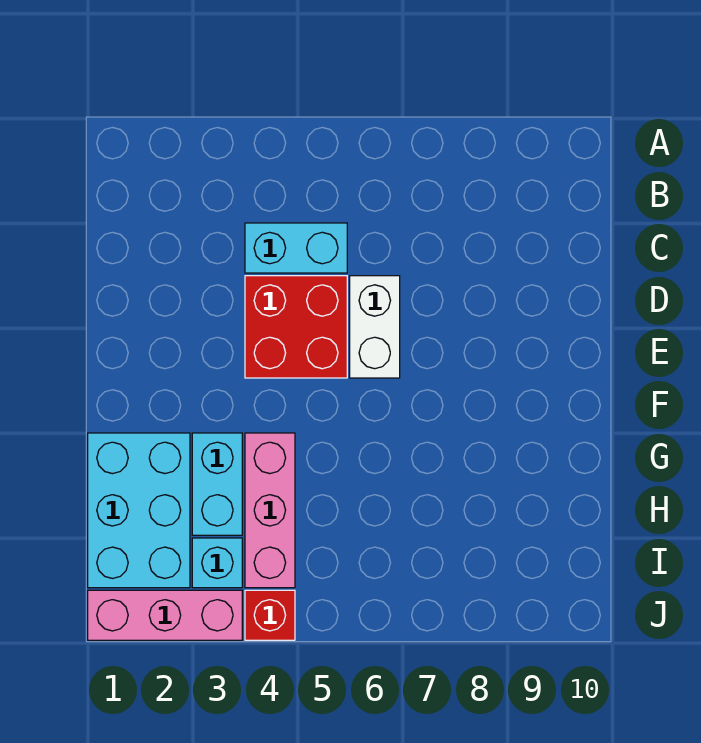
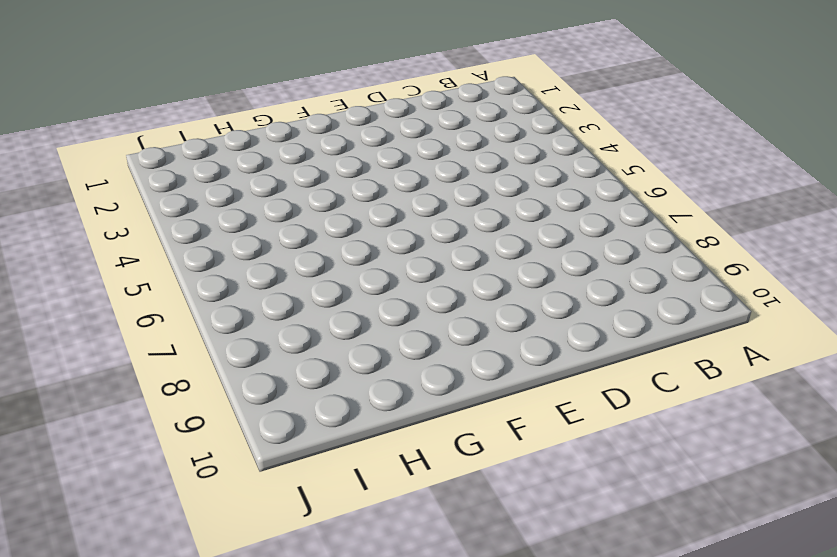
none -> cyan 1x2 brick [245,223,347,273]
none -> red 2x2 brick [245,276,347,378]

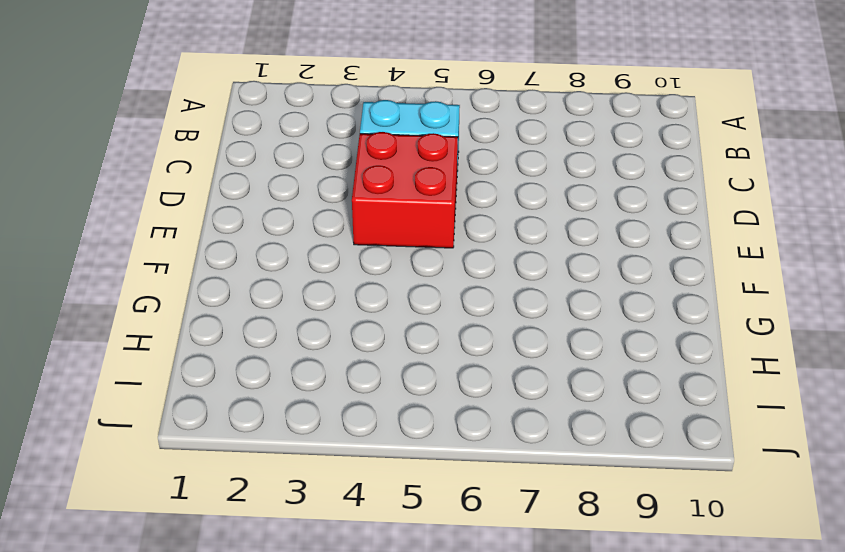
none -> white 1x2 brick [350,276,400,378]
none -> cyan 2x3 brick [88,433,190,588]

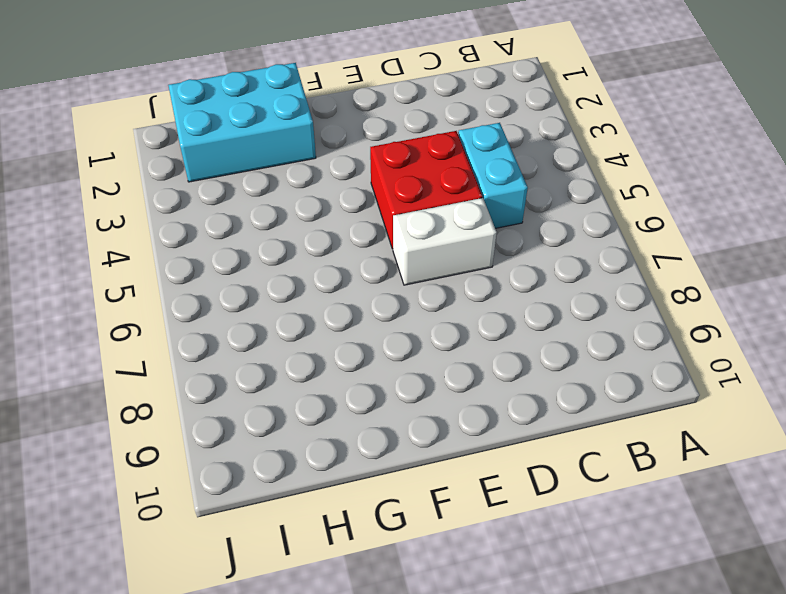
none -> cyan 1x2 brick [192,433,242,535]
none -> pink 1x3 brick [245,433,295,588]

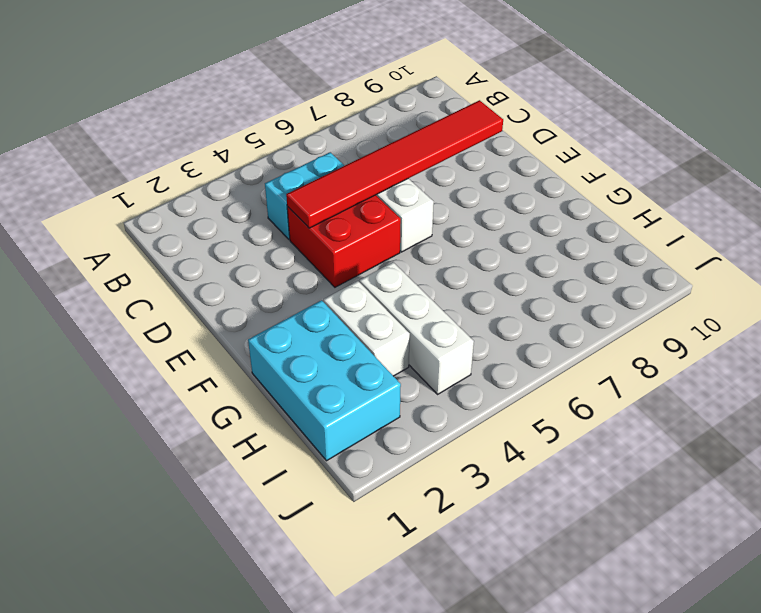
red 1x6 tile [286,100,503,228] -> none
white 1x2 brick [324,281,410,376] -> cyan 1x2 brick [192,433,242,535]
white 1x3 brick [360,262,474,394] -> pink 1x3 brick [245,433,295,588]
none -> cyan 1x1 brick [192,538,242,588]
none -> pink 1x3 brick [88,590,242,640]

